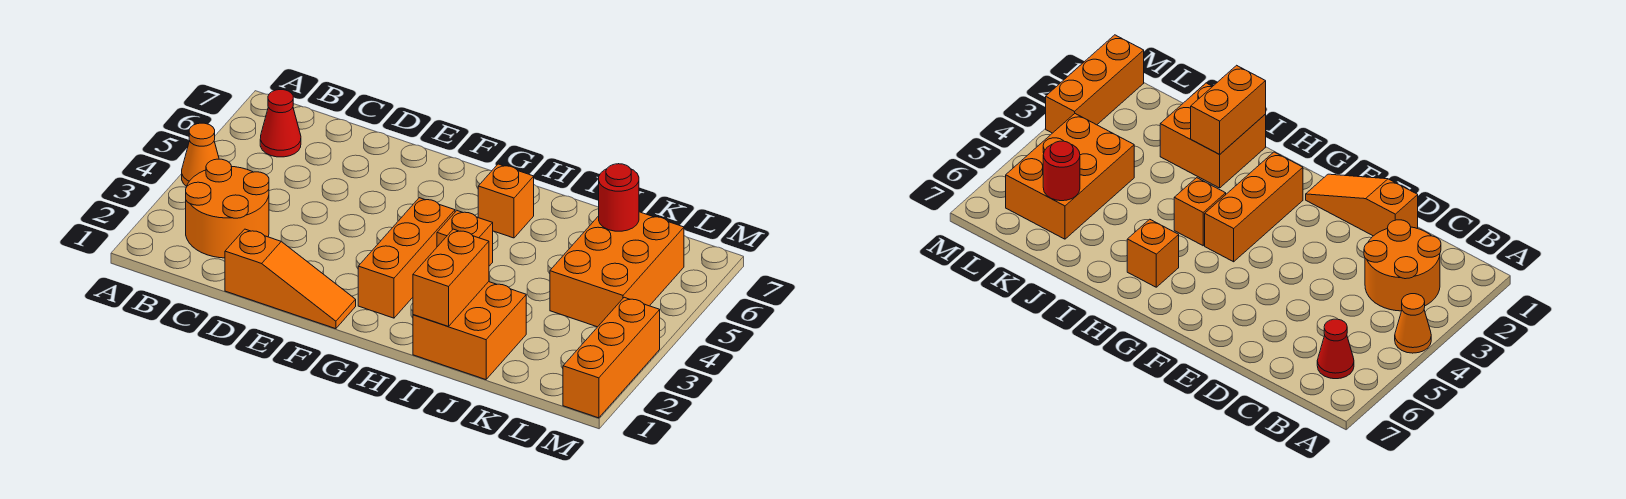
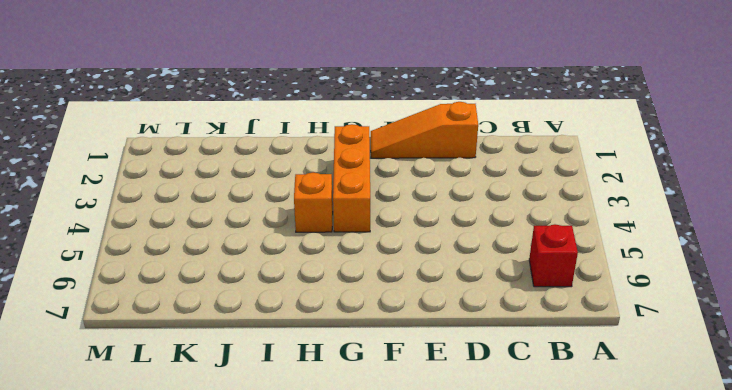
red 1x1 brick [529,224,578,287] -> red 1x1 cone [260,90,301,157]
none -> orange 1x1 cone [182,123,219,186]
none -> orange 2x2 round brick [186,159,269,258]
none -> orange 1x1 brick [478,164,534,238]

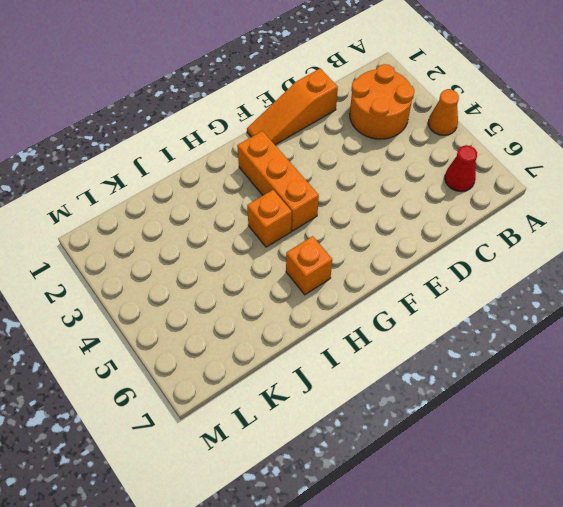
none -> orange 2x2 brick [413,282,526,380]
none -> orange 2x3 brick [550,212,684,327]
none -> orange 1x3 brick [563,297,660,418]

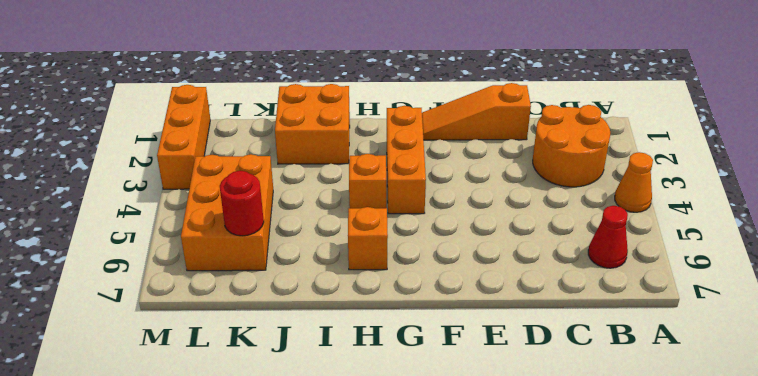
none -> orange 1x2 brick [413,229,489,326]

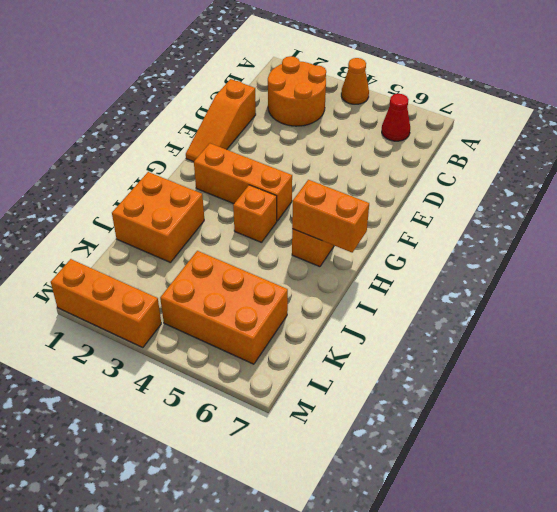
orange 1x2 brick [292,180,369,252] -> orange 1x2 brick moved to [413,229,489,326]
none -> red 1x1 round brick [599,164,639,231]

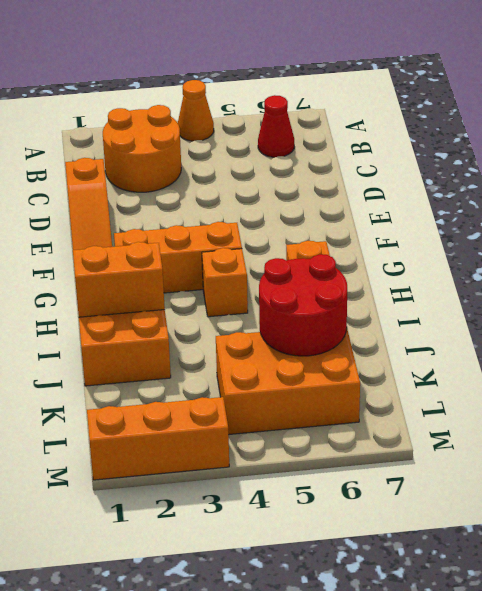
red 2x2 round brick [259,254,347,356] -> red 1x1 round brick [599,164,639,231]

